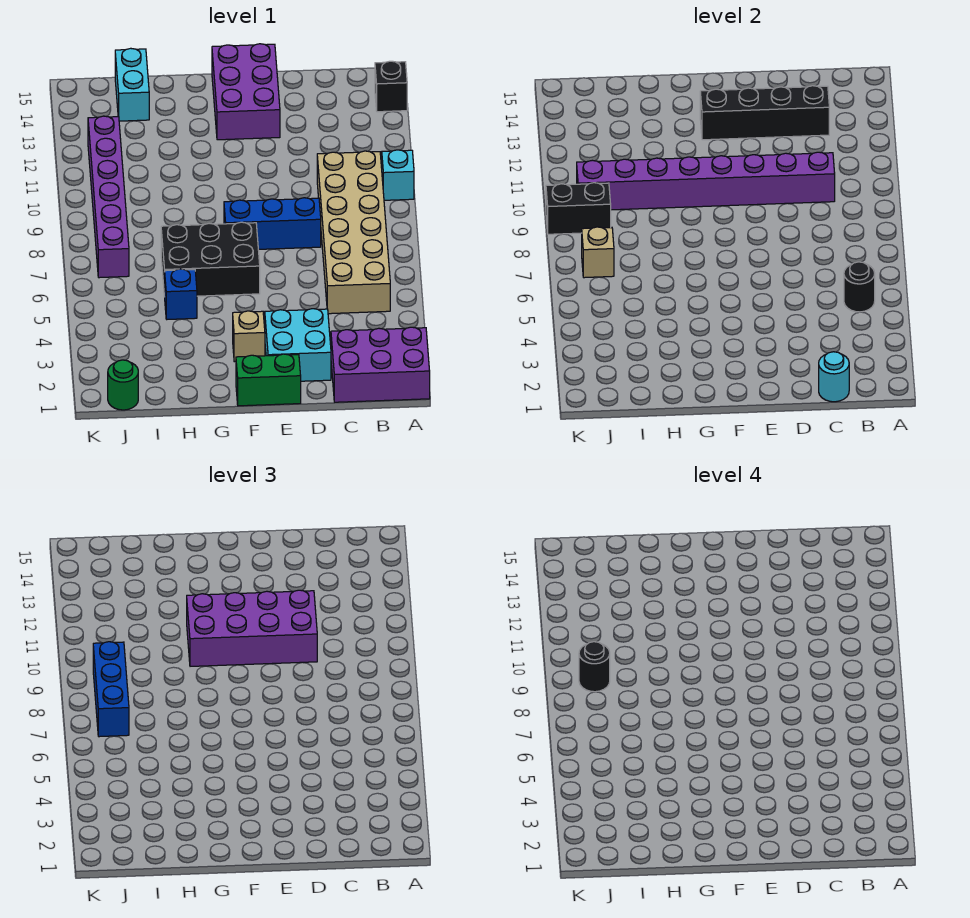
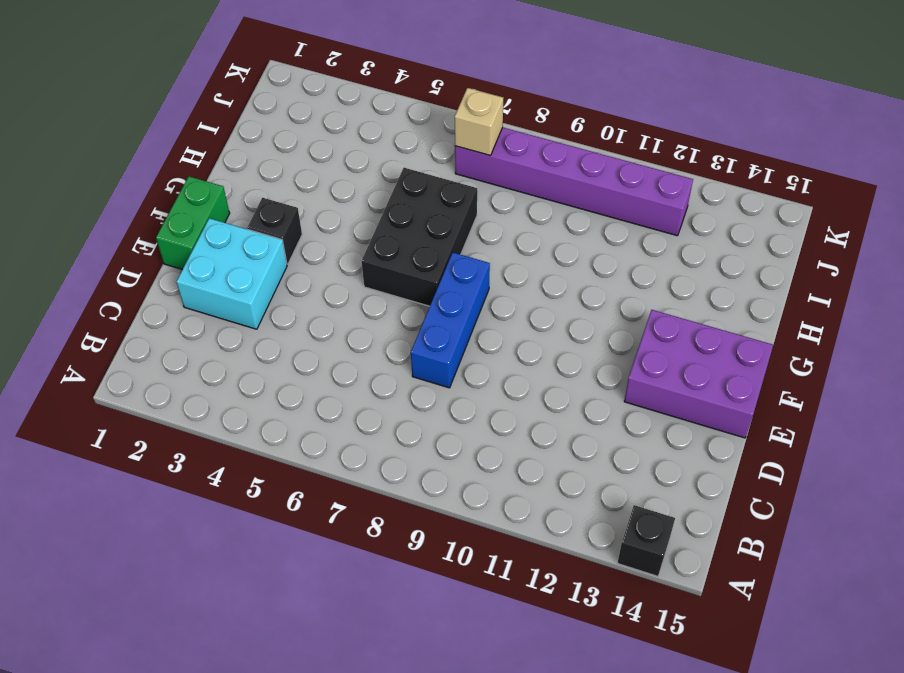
black 1x1 brick [247,198,302,264] -> tan 1x1 brick [233,311,265,362]
none -> purple 2x3 brick [331,327,430,402]
none -> cyan 1x1 brick [382,150,414,200]
none -> tan 2x6 brick [317,151,390,314]

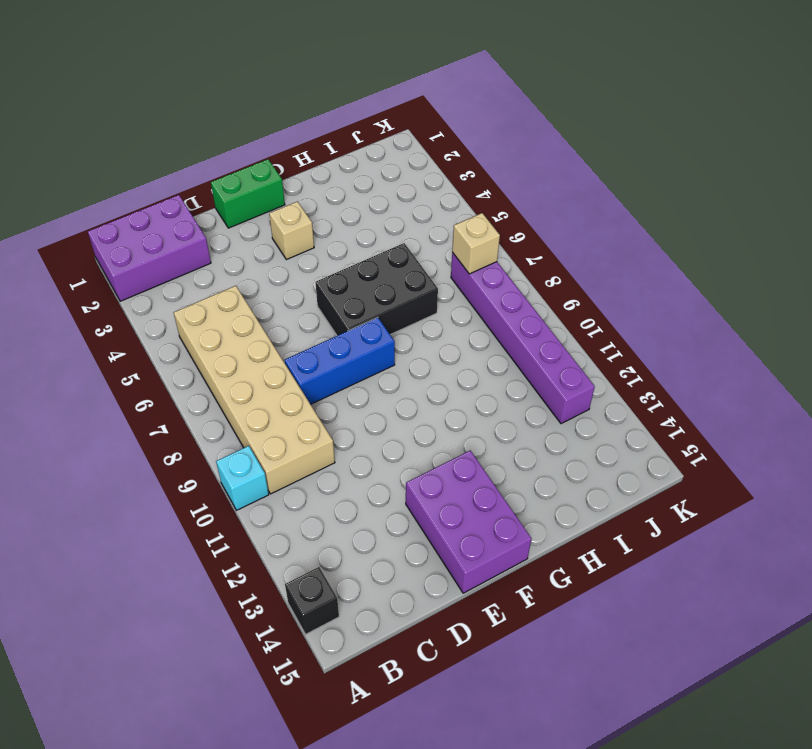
none -> cyan 2x2 brick [265,309,331,381]
none -> blue 1x1 brick [165,269,197,319]
none -> cyan 1x2 brick [115,48,149,121]

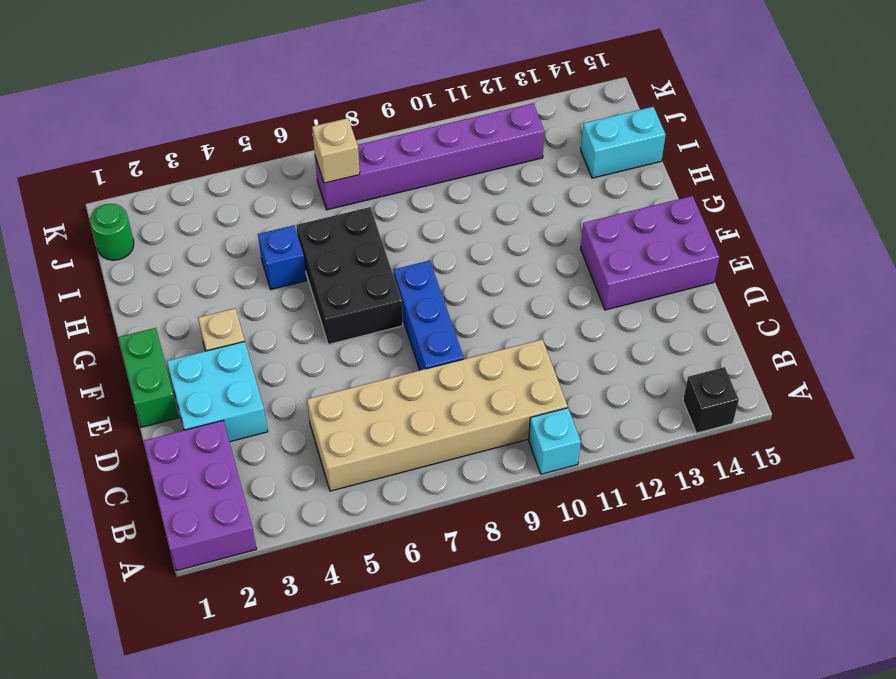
none -> black 1x1 round brick [844,262,875,312]
none -> cyan 1x1 round brick [819,352,849,402]
none -> purple 1x8 brick [577,152,835,210]

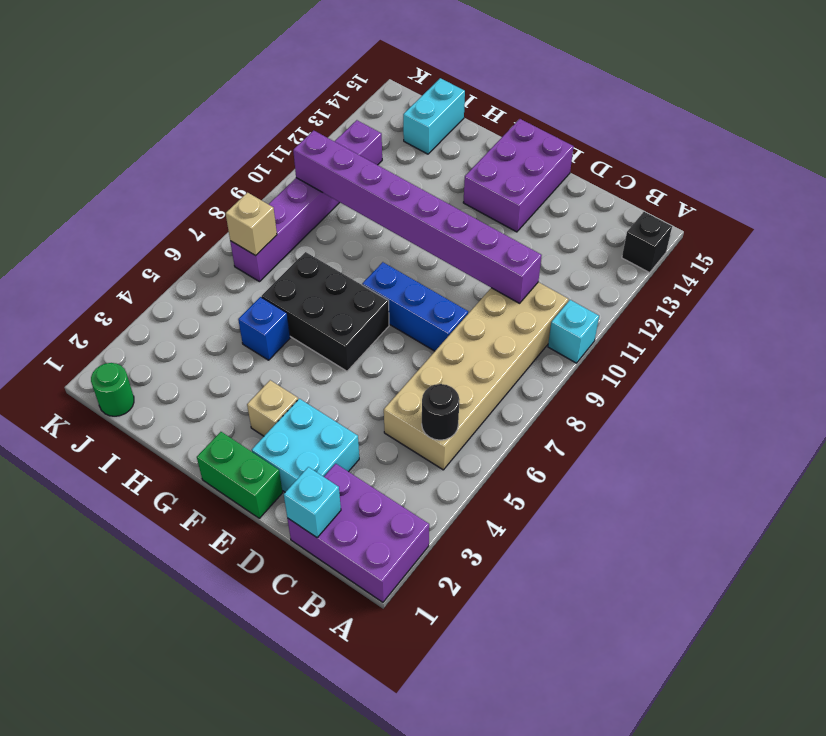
cyan 1x1 brick [284,467,341,538] -> cyan 1x1 round brick [819,352,849,402]
none -> black 1x4 brick [700,86,829,140]
none -> black 1x2 brick [546,183,611,234]
none -> purple 2x4 brick [187,590,317,666]

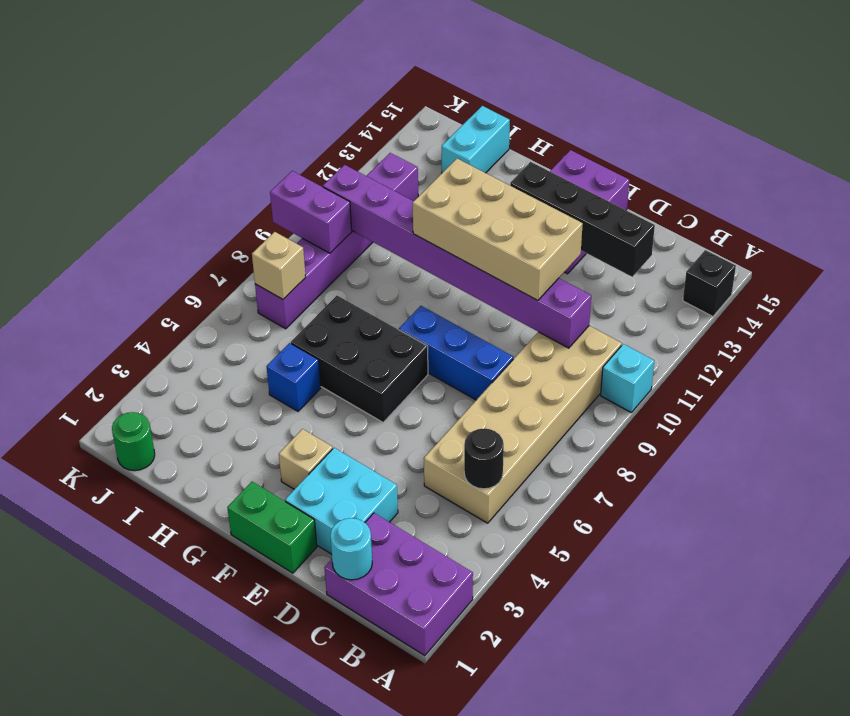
tan 2x4 brick [413,159,583,301] -> purple 2x4 brick [187,590,317,666]
purple 1x2 brick [270,171,352,253] -> black 1x2 brick [546,183,611,234]
none -> blue 1x3 brick [93,642,129,737]
none -> black 1x1 round brick [579,642,610,692]

